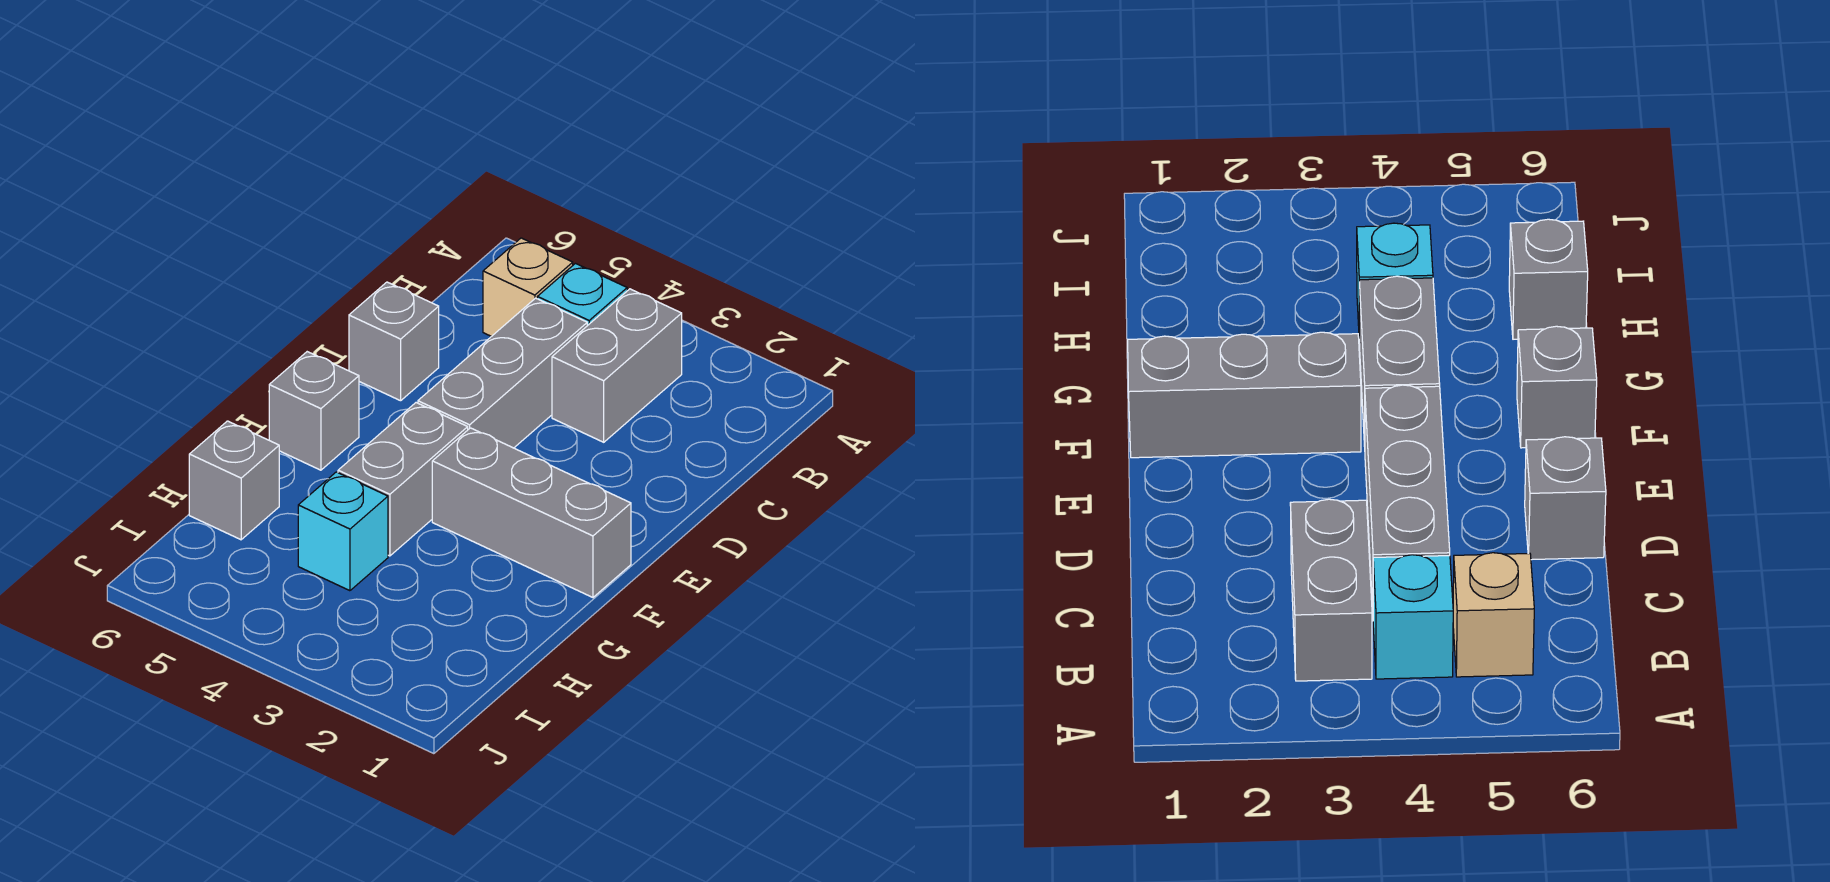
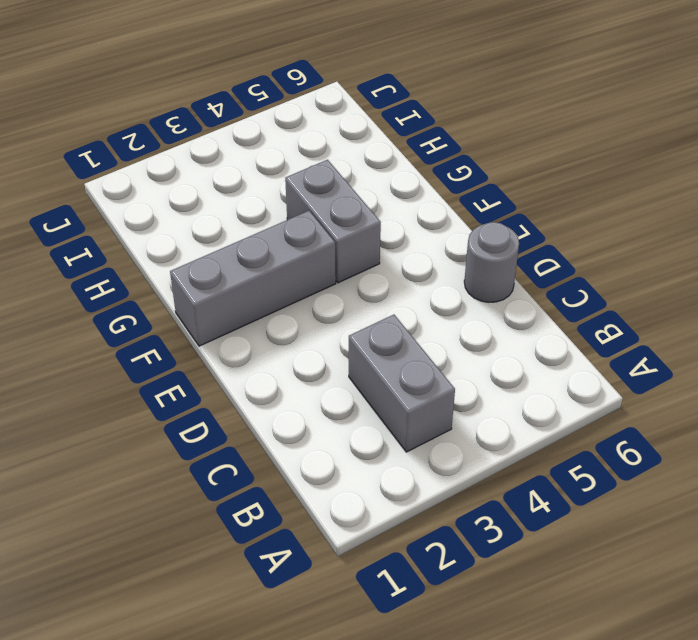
grey 1x1 round brick [464,222,519,302] -> grey 1x1 brick [349,282,439,401]
none -> cyan 1x1 brick [537,264,627,326]
none -> tan 1x1 brick [483,238,573,337]

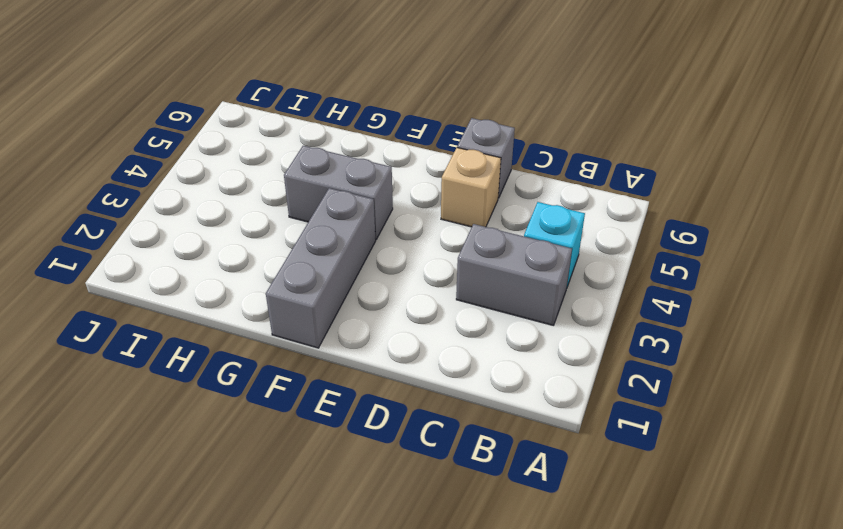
tan 1x1 brick [441,148,501,227] -> tan 1x1 brick moved to [483,238,573,337]
none -> grey 1x3 brick [418,298,587,448]
none -> grey 1x1 brick [269,352,359,470]

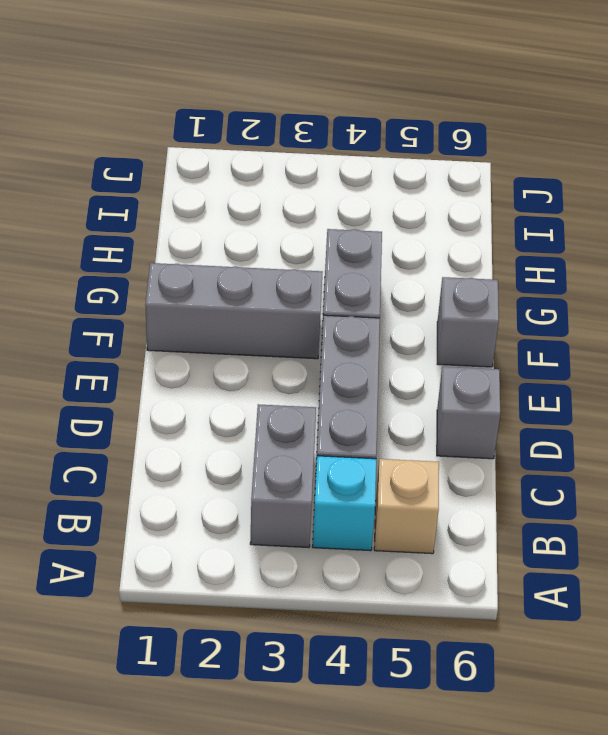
none -> cyan 1x1 brick [298,472,388,591]
none -> grey 1x1 brick [189,421,279,540]

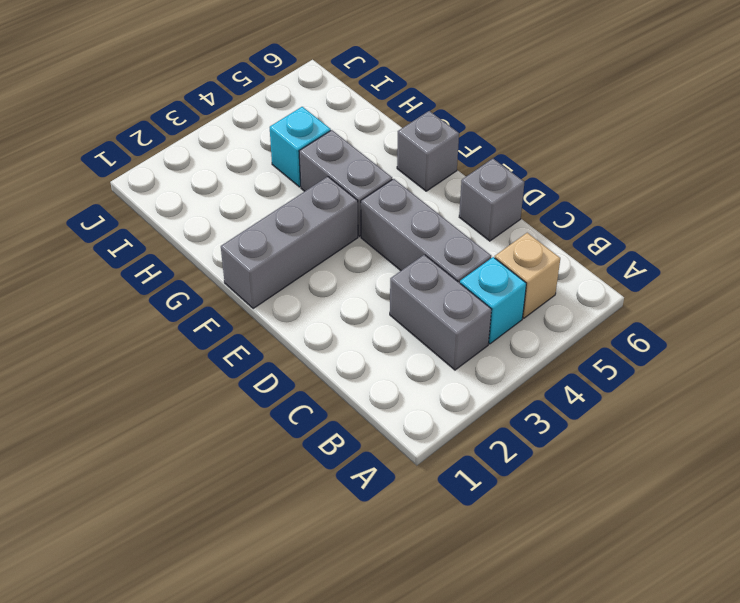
none -> grey 1x1 brick [189,421,279,540]

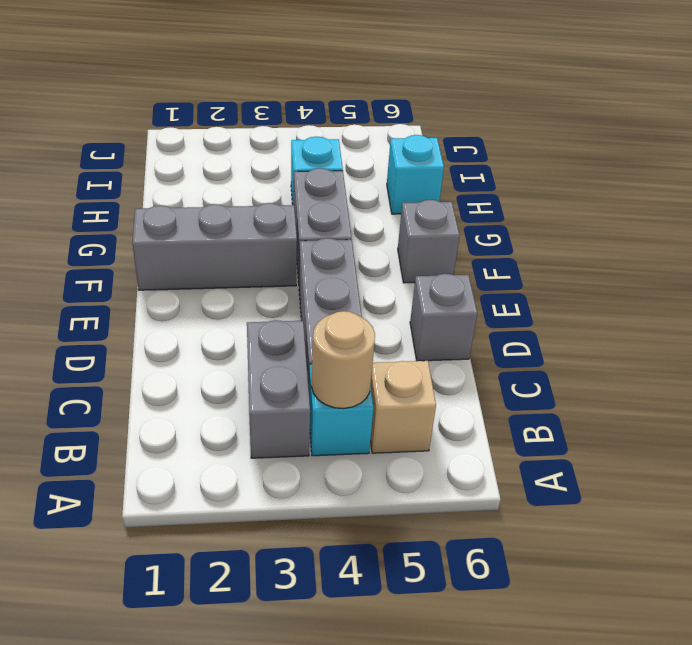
tan 1x1 round brick [311,311,375,409] -> none
cyan 1x1 brick [387,135,444,214] -> grey 1x1 brick [189,421,279,540]

